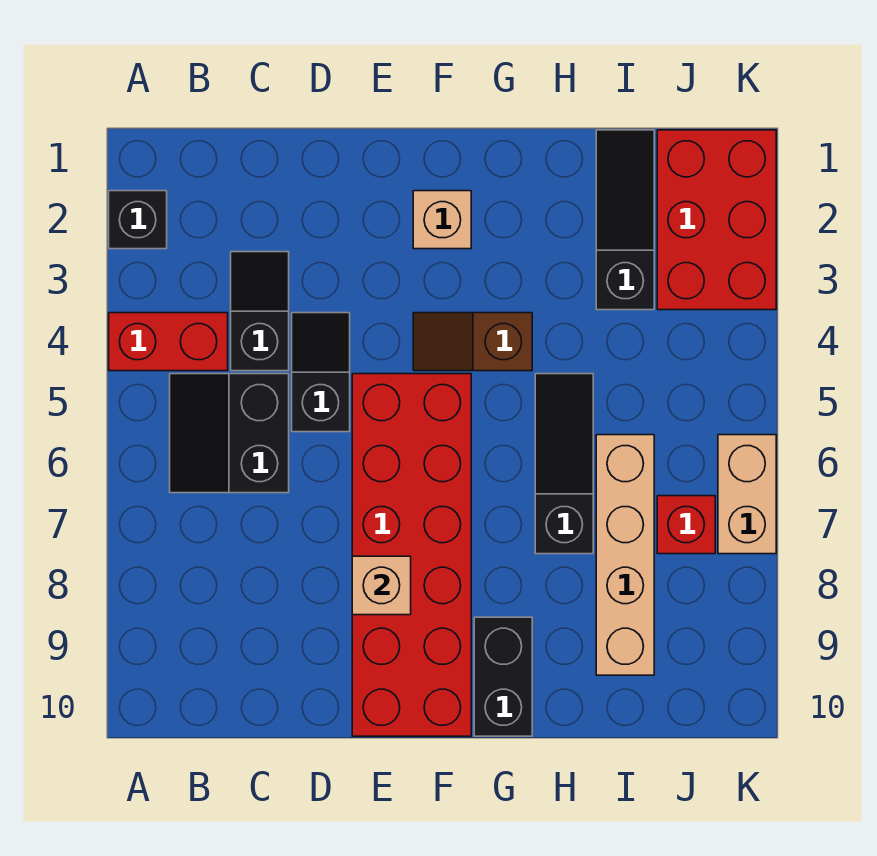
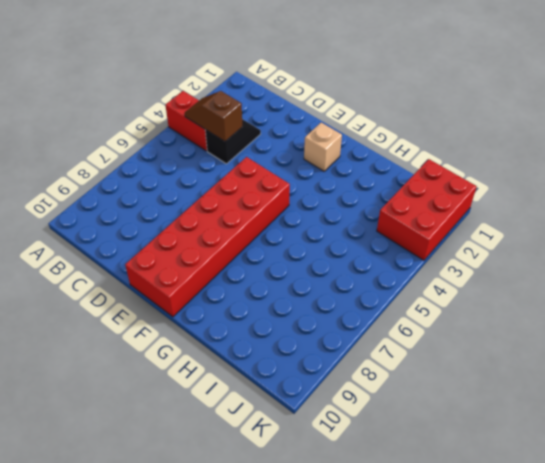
brown 1x2 slope [185,91,243,142] -> brown 1x2 slope moved to [413,313,532,371]
none -> black 1x1 brick [109,191,167,249]
none -> black 2x2 slope [170,374,289,493]
none -> black 1x2 slope [292,313,350,432]

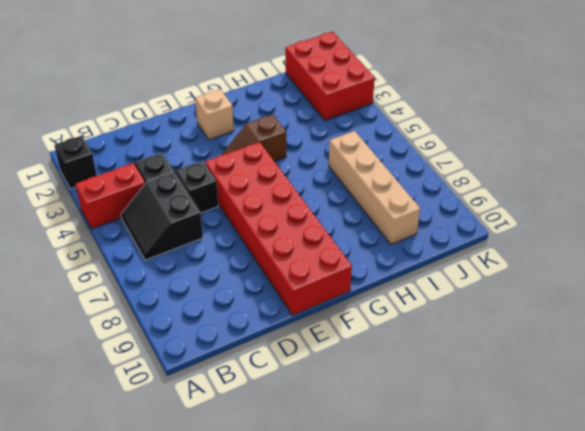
none -> black 1x2 brick [474,617,532,736]
none -> black 1x3 slope [535,374,593,554]
none -> black 1x3 slope [596,130,654,310]

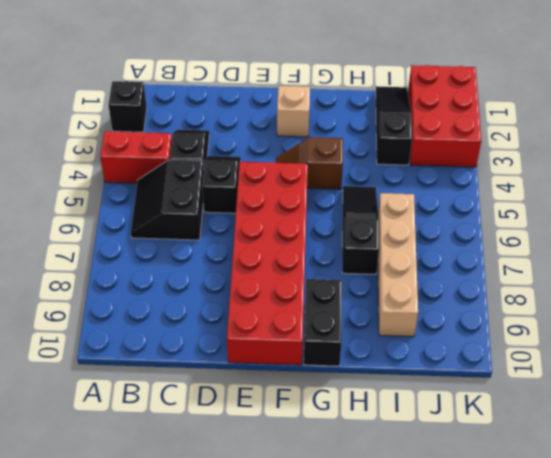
none -> red 1x1 brick [657,496,715,554]
none -> tan 1x2 brick [718,435,776,554]
none -> tan 1x1 brick [352,556,411,615]

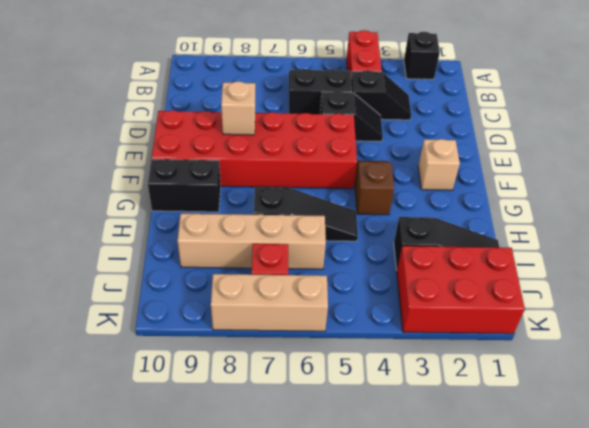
tan 1x3 brick [211,274,328,331] -> tan 1x2 brick [718,435,776,554]

